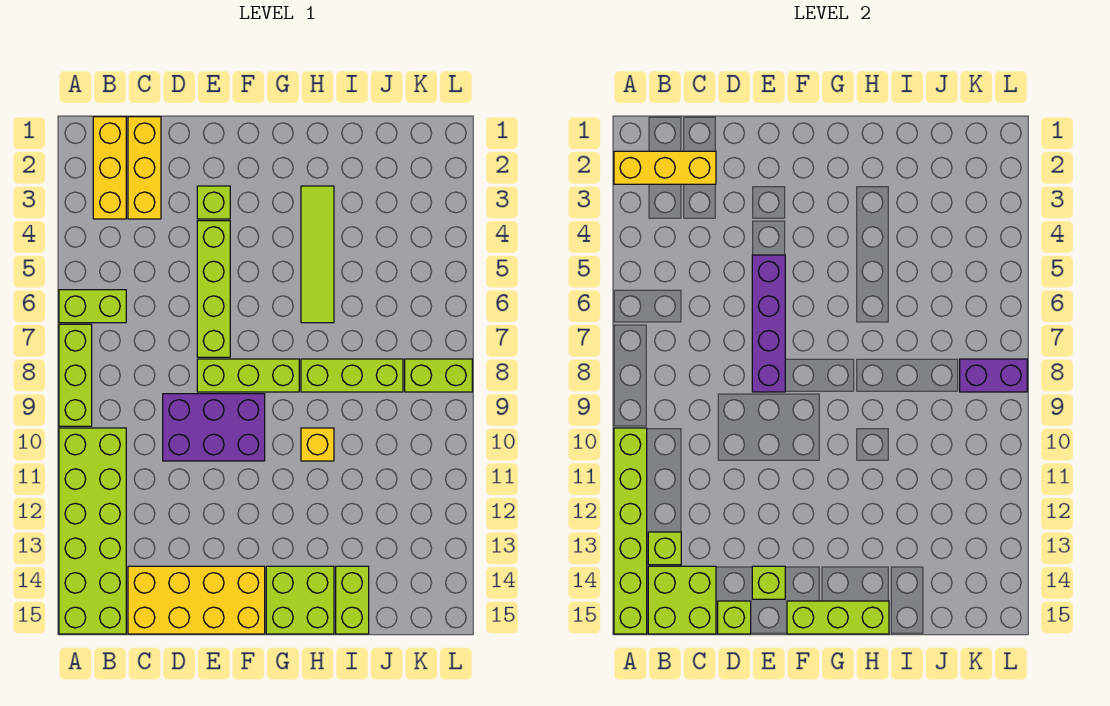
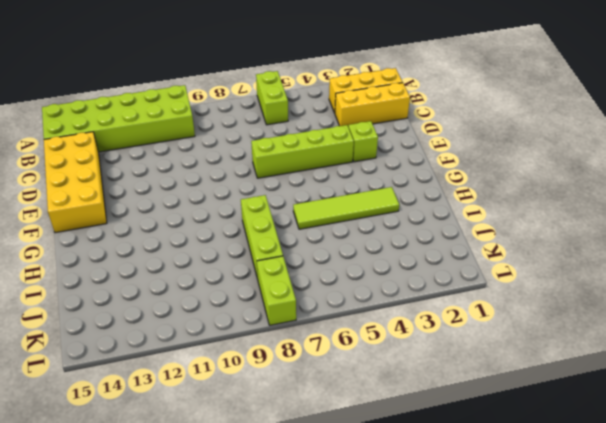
none -> lime 1x3 brick [59,324,92,426]
none -> purple 2x3 brick [163,394,265,461]
none -> lime 1x3 brick [197,359,299,392]

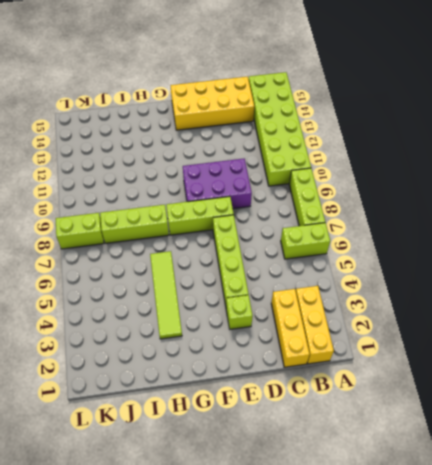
none -> lime 2x2 brick [266,566,334,634]
none -> yellow 1x1 brick [301,428,334,461]
none -> lime 1x2 brick [336,566,369,634]

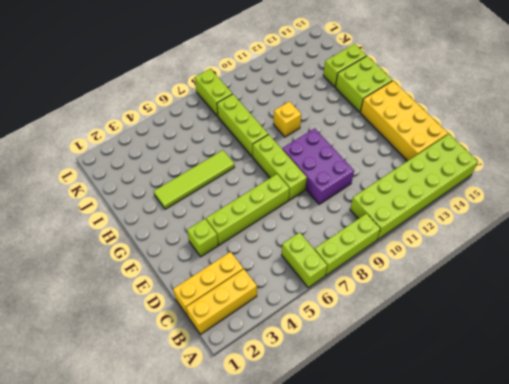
none -> yellow 1x3 brick [614,151,716,184]
none -> lime 1x6 brick [614,428,647,634]
none -> lime 1x1 brick [648,532,681,565]

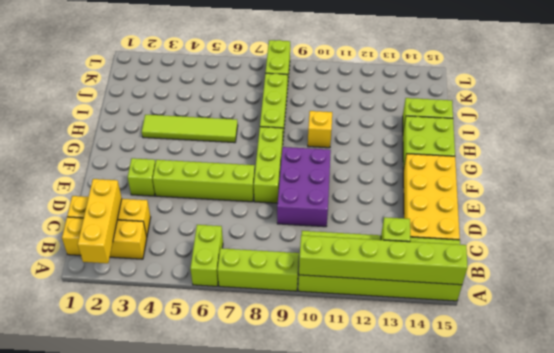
none -> lime 2x2 brick [648,566,716,634]
none -> lime 1x1 brick [718,601,751,634]
none -> purple 1x4 brick [752,255,785,392]

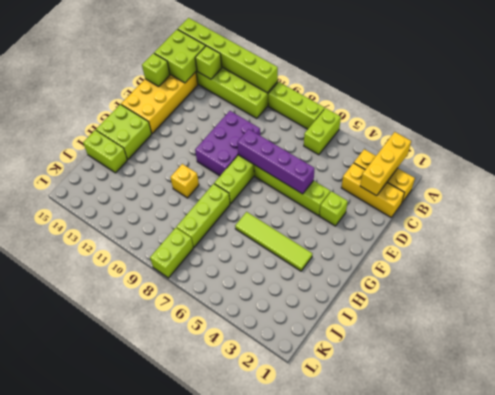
none -> lime 1x1 brick [752,566,785,599]
none -> lime 1x3 brick [787,601,889,634]
none -> purple 1x2 brick [960,359,1027,392]

